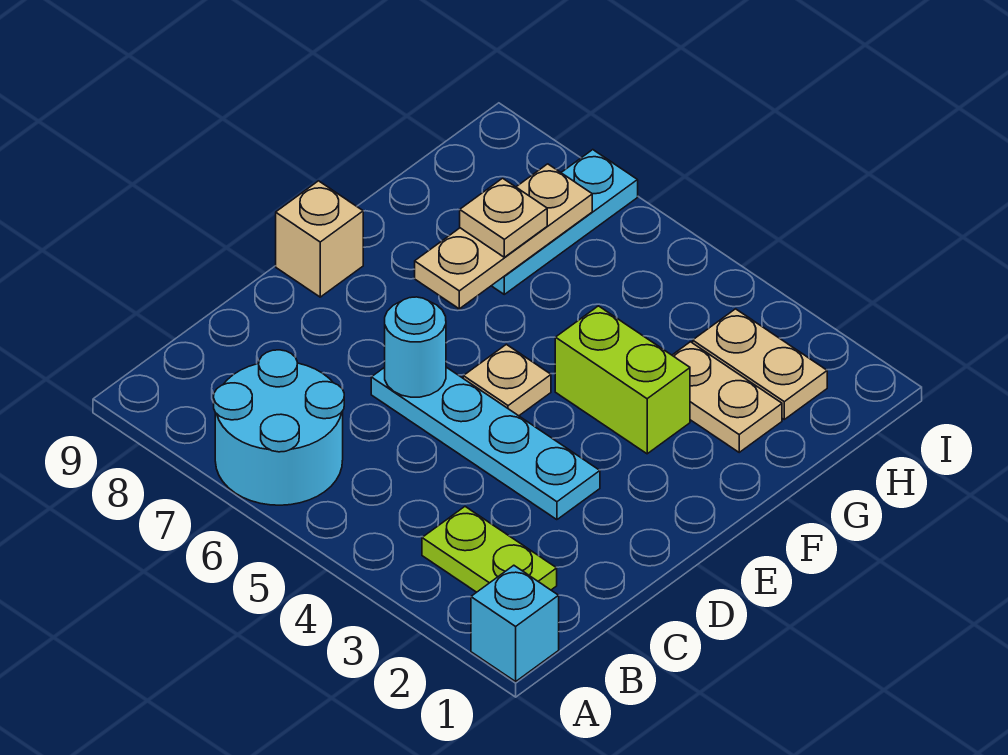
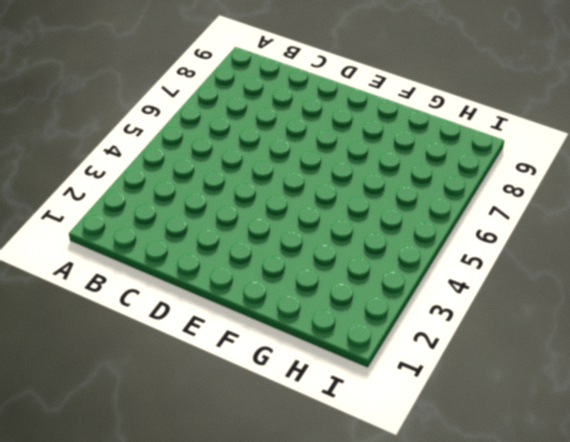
none -> cyan 1x1 brick [471,565,559,681]
none -> cyan 2x2 round brick [214,350,344,505]
none -> lime 1x2 plate [422,507,557,592]

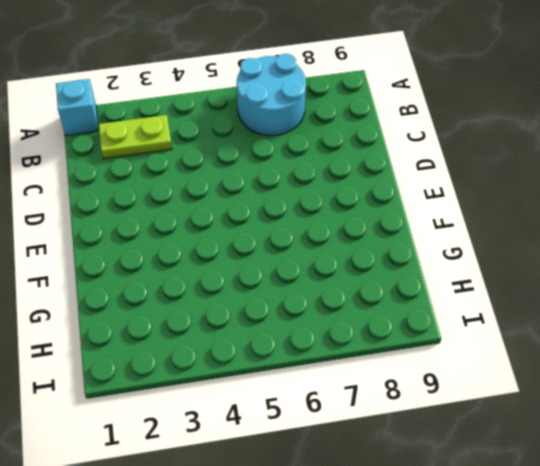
none -> cyan 1x4 plate [371,367,600,520]
none -> tan 1x1 plate [463,344,551,416]
none -> tan 1x1 brick [276,181,363,297]

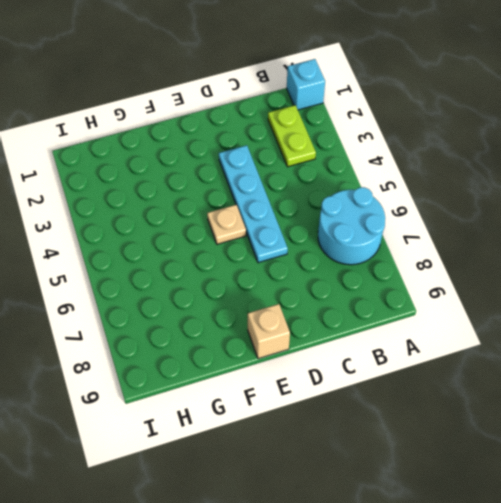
none -> lime 1x2 brick [555,306,690,454]
none -> tan 1x2 plate [672,342,782,452]
none -> cyan 1x3 plate [492,150,638,294]

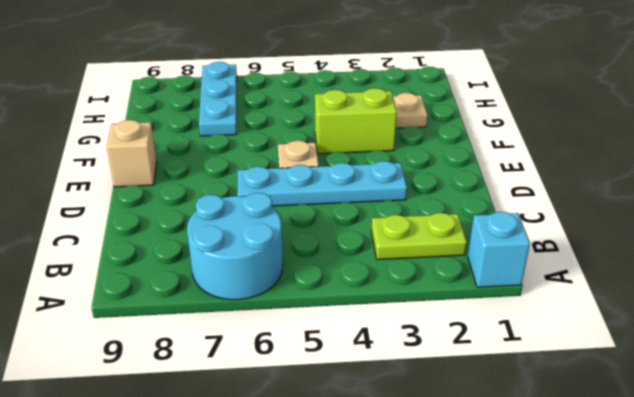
none -> tan 1x2 plate [693,309,827,419]
none -> cyan 1x1 round brick [385,297,446,397]
none -> tan 1x3 plate [415,164,592,309]

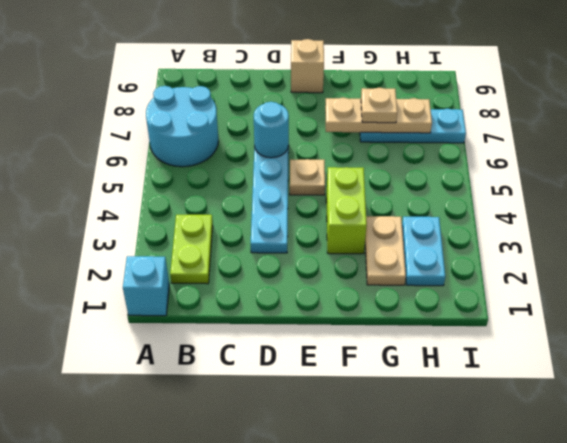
cyan 1x2 plate [402,217,445,286] -> tan 1x2 plate [693,309,827,419]

